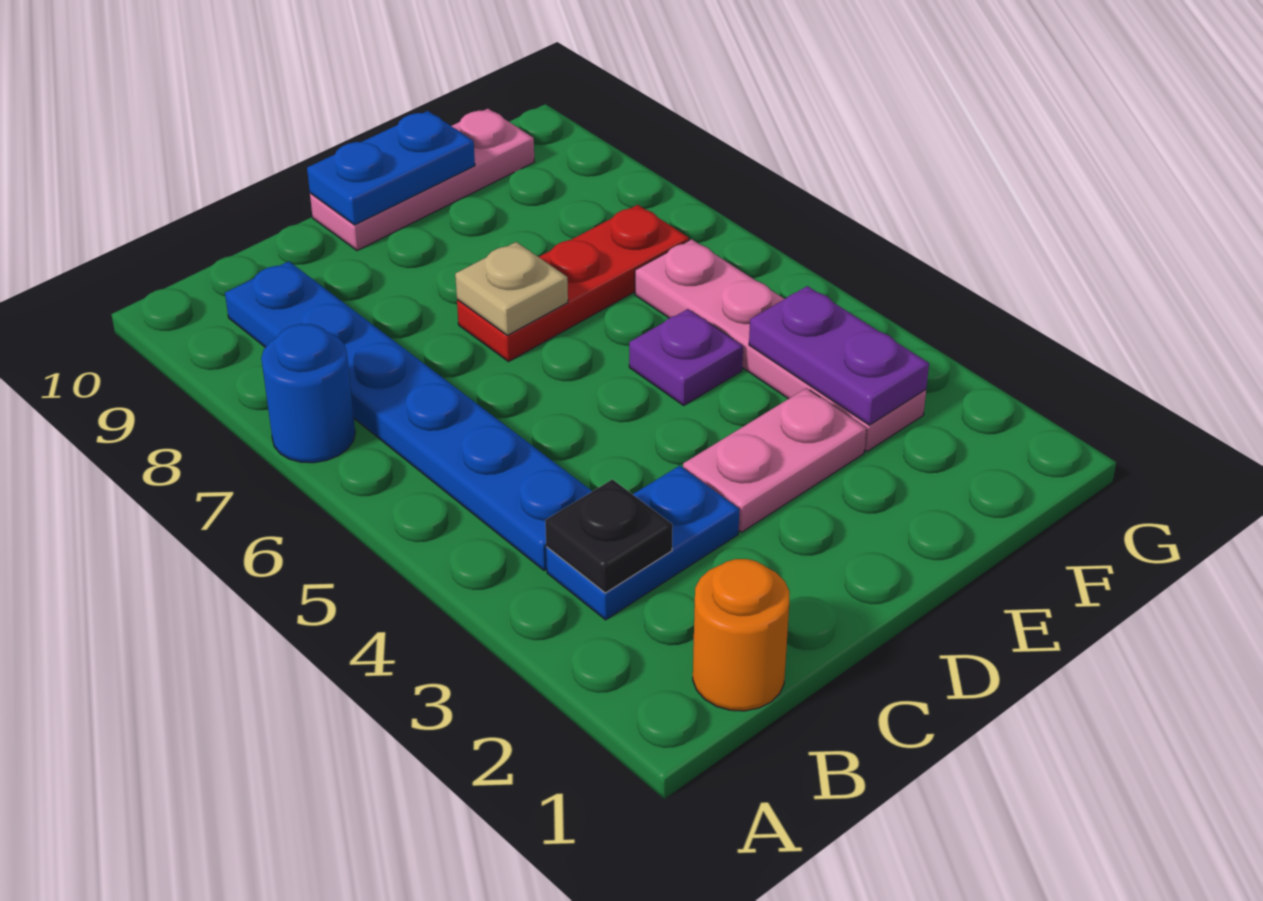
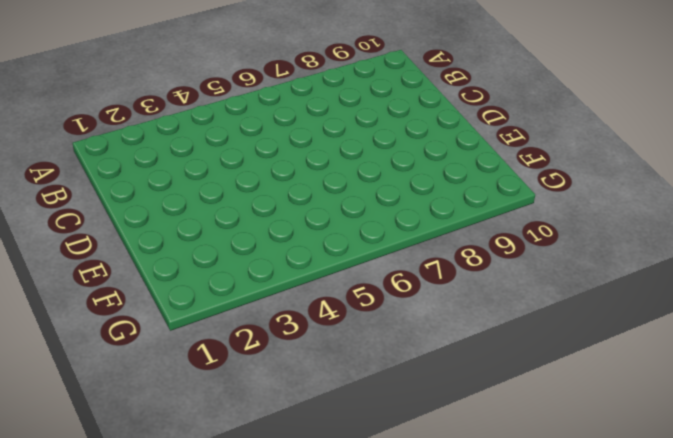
none -> blue 1x1 round brick [261,324,355,463]
none -> orange 1x1 round brick [693,559,789,711]
none -> blue 1x2 plate [546,466,739,620]

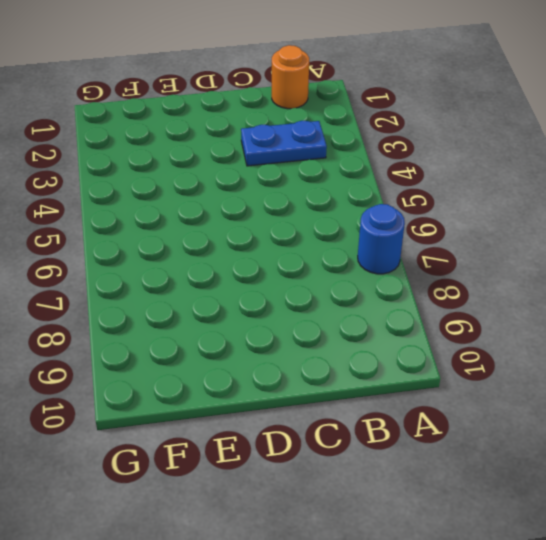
none -> blue 1x6 plate [225,261,592,571]
none -> pink 1x2 plate [683,388,866,532]
none -> red 1x3 plate [457,205,689,362]

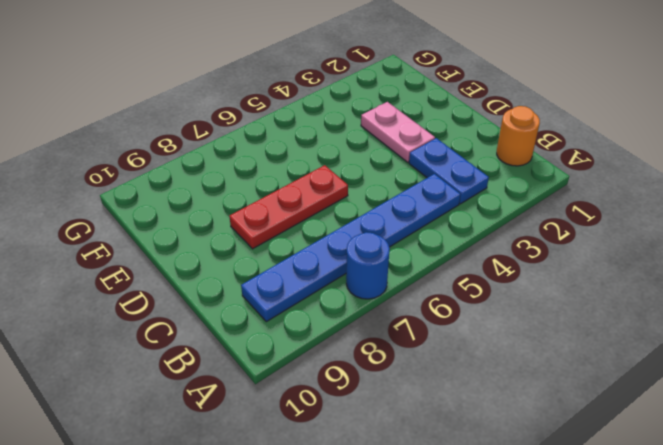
red 1x3 plate [229,165,348,249] -> red 1x3 plate turned to [457,205,689,362]
none -> pink 1x3 plate [310,109,534,251]
none -> purple 1x1 plate [629,309,743,405]
none -> pink 1x4 plate [635,239,926,451]

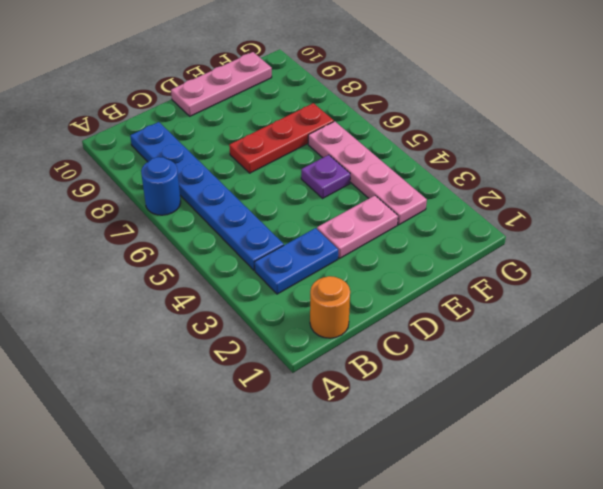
none -> black 1x1 plate [545,479,673,593]
none -> tan 1x1 plate [455,242,568,335]
none -> blue 1x2 plate [307,111,475,225]

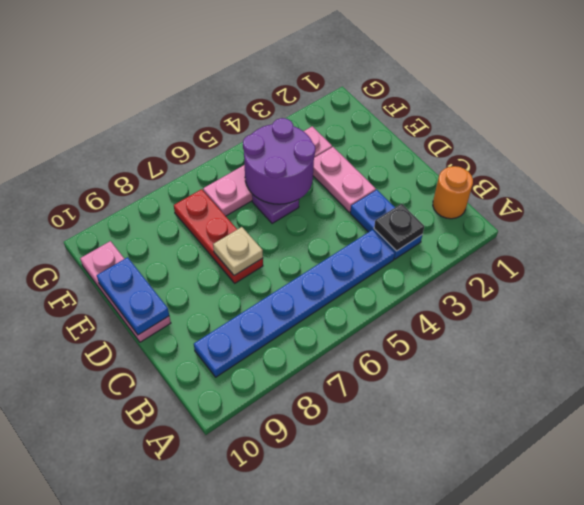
purple 2x2 round brick [243,118,315,204] -> purple 1x2 plate [749,286,929,425]
none -> blue 1x1 round brick [261,324,355,463]

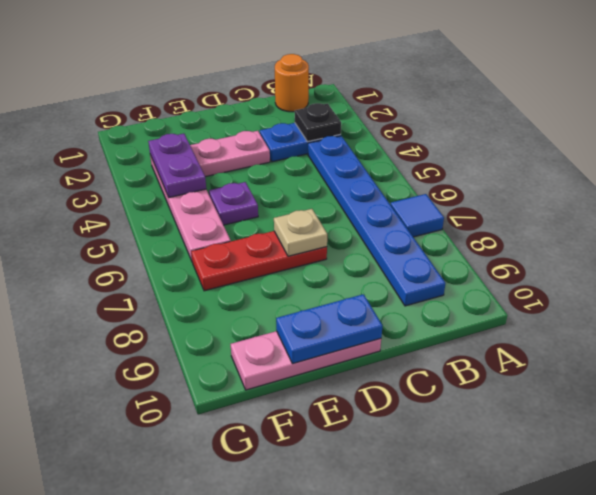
blue 1x1 tile [391,194,444,237] -> blue 1x1 round brick [261,324,355,463]

